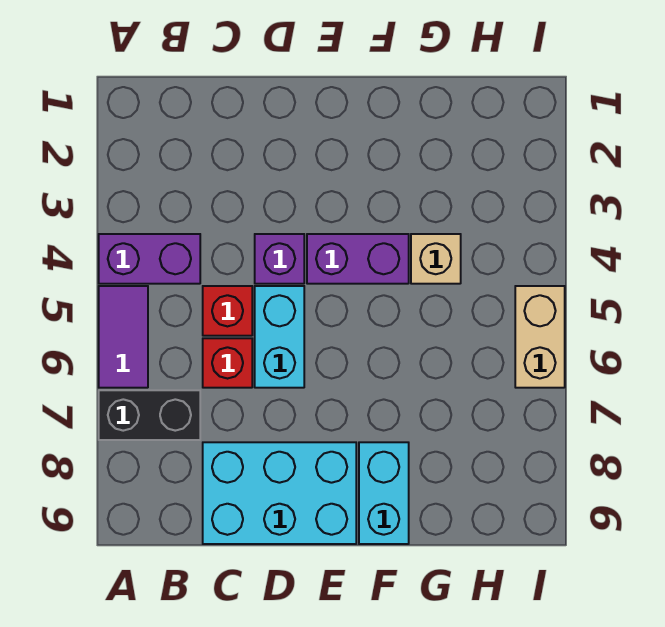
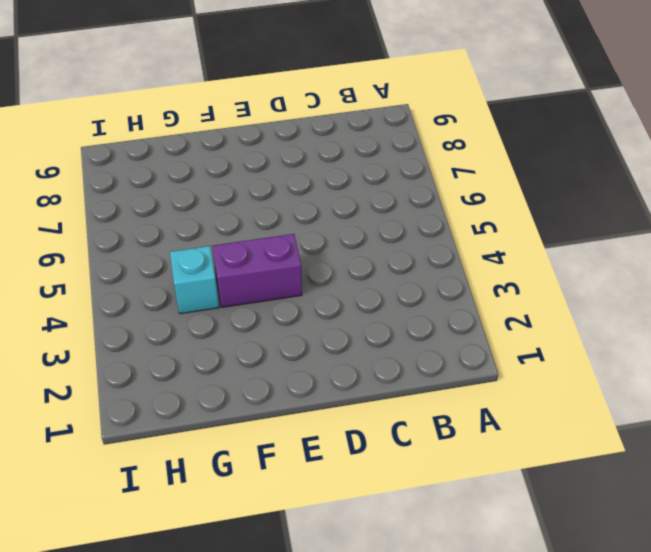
cyan 1x1 brick [170,246,219,314] -> tan 1x1 brick [411,234,461,284]
none -> purple 1x2 brick [99,234,200,284]
none -> purple 1x2 tile [99,286,148,388]
none -> black 1x2 brick [99,390,200,440]

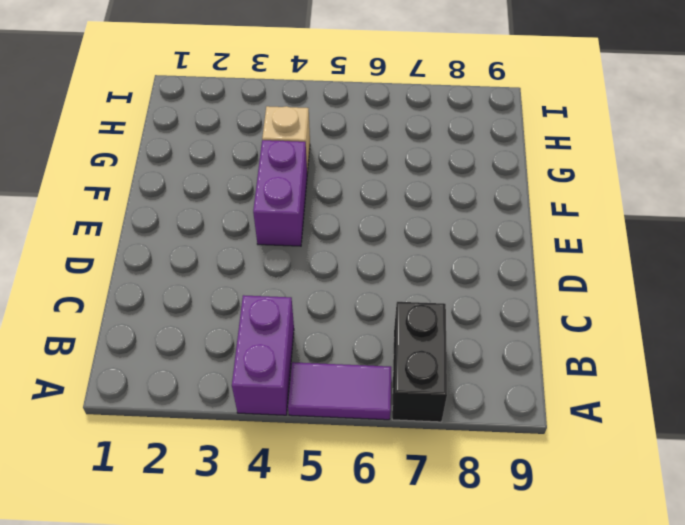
none -> red 1x1 brick [203,286,252,336]
none -> red 1x1 brick [203,338,252,388]
none -> cyan 2x3 brick [203,442,356,544]

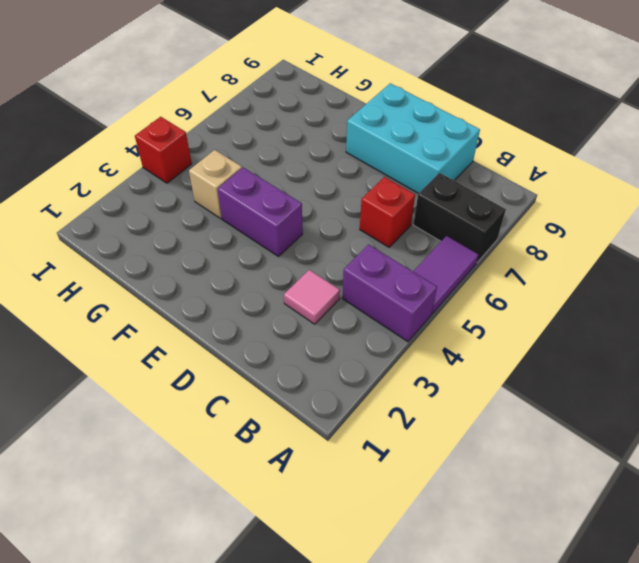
pink 1x1 tile [284,270,340,324] -> none
red 1x1 brick [135,117,192,183] -> red 1x1 brick moved to [203,286,252,336]
none -> purple 1x1 brick [255,234,304,284]
none -> cyan 1x2 brick [255,286,304,388]
none -> cyan 1x2 brick [359,442,409,544]

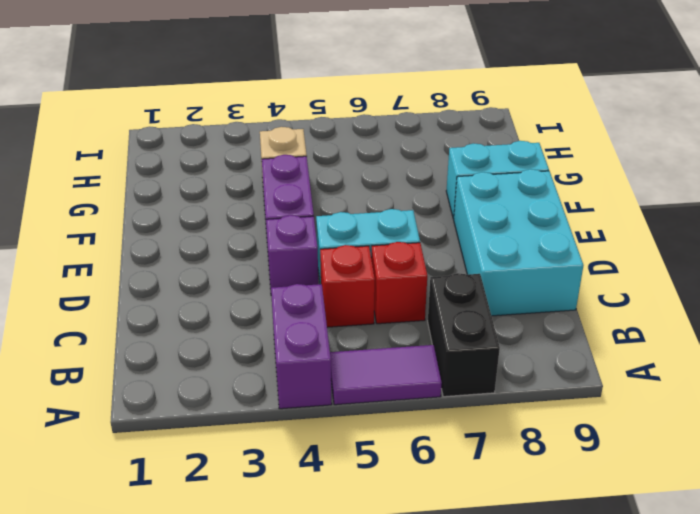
none -> tan 1x2 brick [515,286,565,388]

